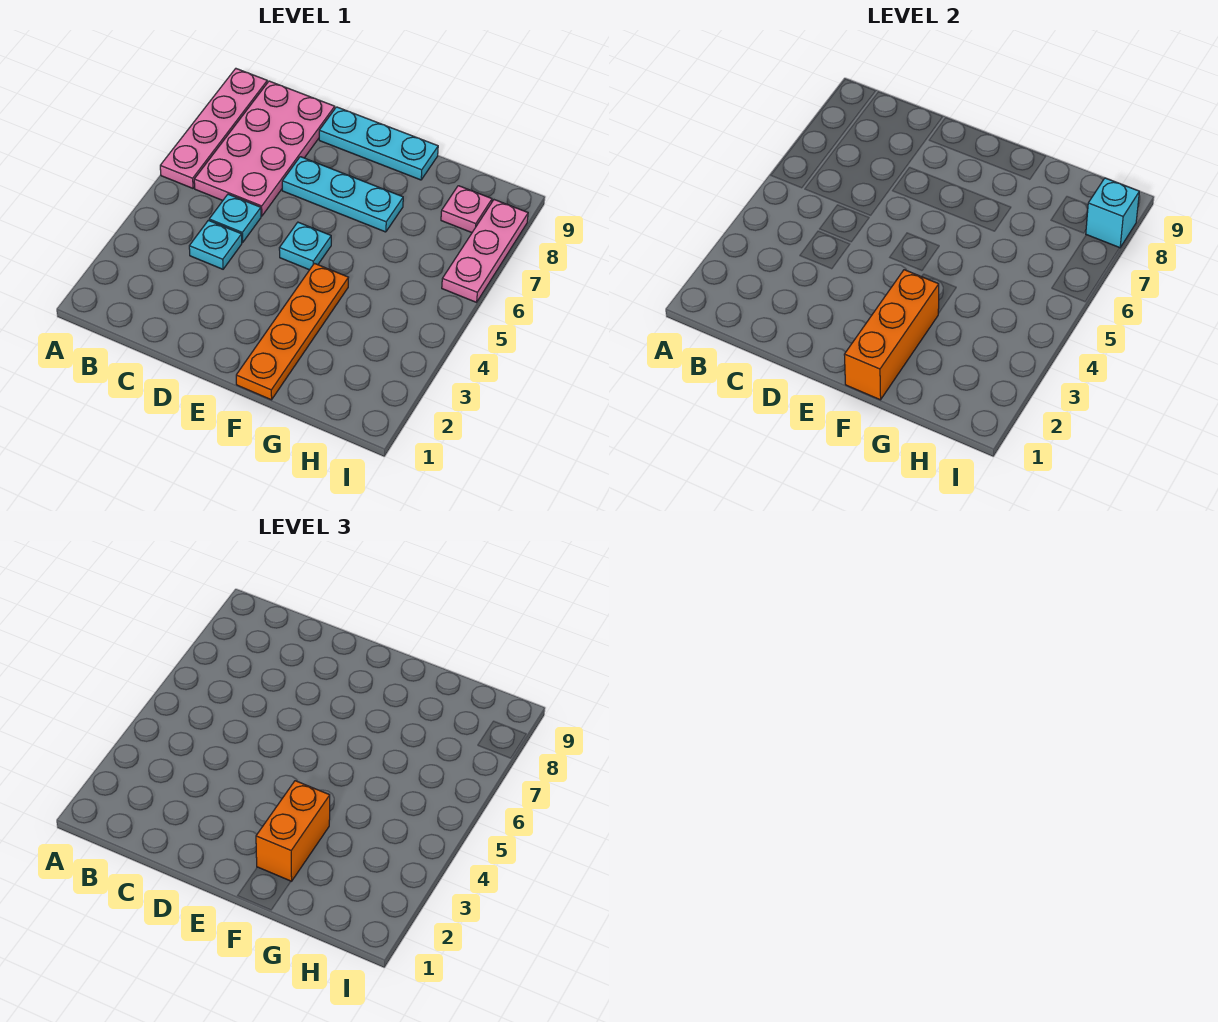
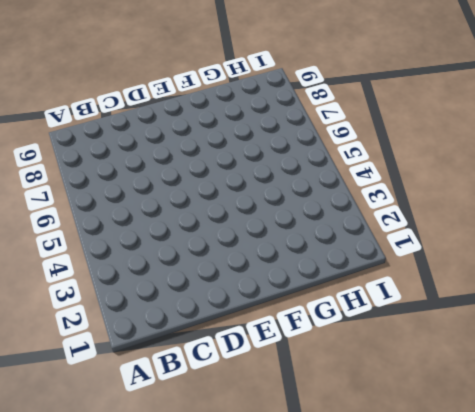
none -> pink 1x4 plate [160,69,267,188]
none -> pink 2x4 plate [194,81,335,216]
none -> cyan 1x1 plate [189,220,242,269]

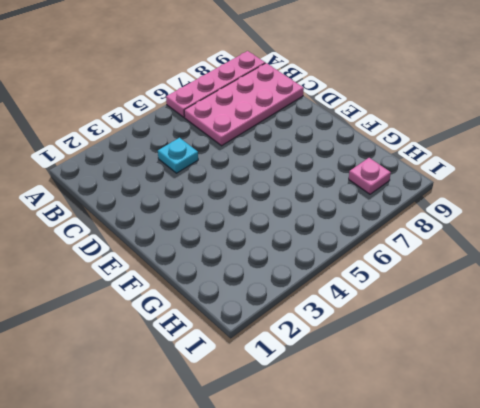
none -> cyan 1x1 plate [209,194,261,242]
none -> cyan 1x3 plate [282,157,403,232]
none -> cyan 1x3 plate [319,107,438,180]

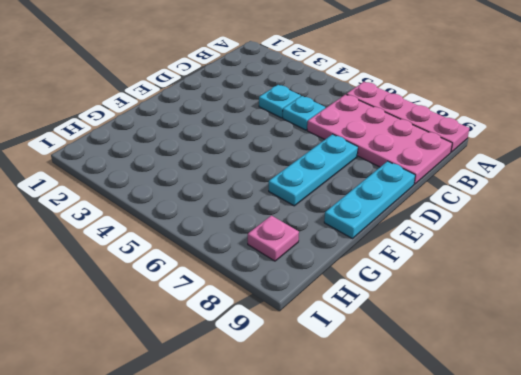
none -> cyan 1x1 plate [279,222,331,270]
none -> orange 1x4 plate [236,263,349,400]
none -> pink 1x3 plate [442,200,528,302]

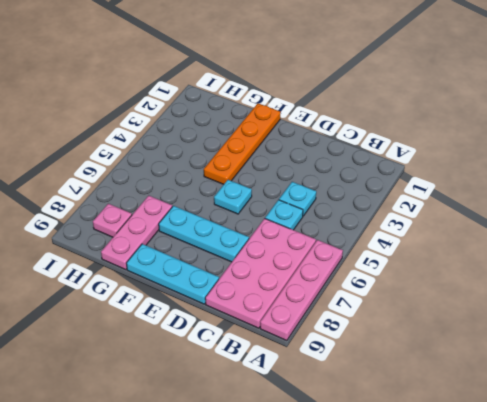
pink 1x3 plate [101,196,172,270] -> pink 1x3 plate moved to [442,200,528,302]
none -> orange 1x3 brick [844,270,939,400]
none -> cyan 1x1 brick [1086,178,1139,248]
none -> orange 1x2 brick [256,781,330,882]

